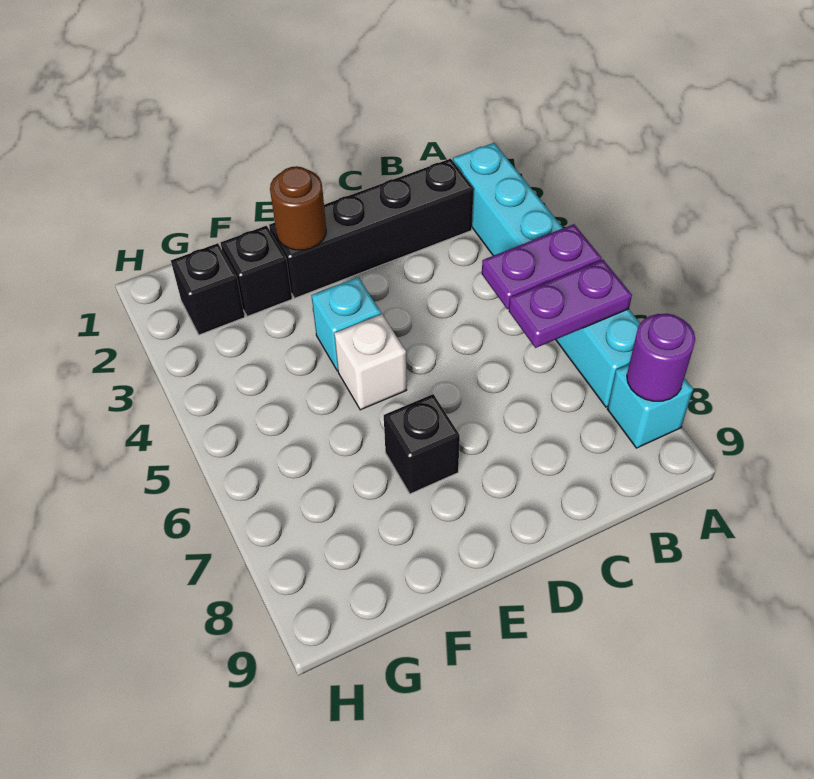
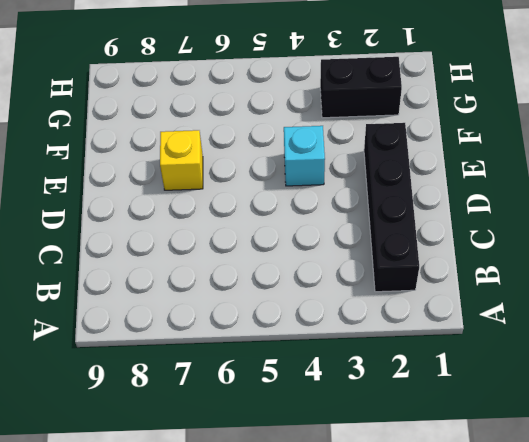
yellow 1x1 brick [160,130,203,190] -> black 1x1 brick [384,394,460,494]
black 1x2 brick [320,57,402,118] -> black 1x1 brick [171,243,245,335]
none -> cyan 1x6 brick [453,143,640,407]
none -> cyan 1x1 brick [607,365,693,448]
none -> white 1x1 brick [334,314,407,410]

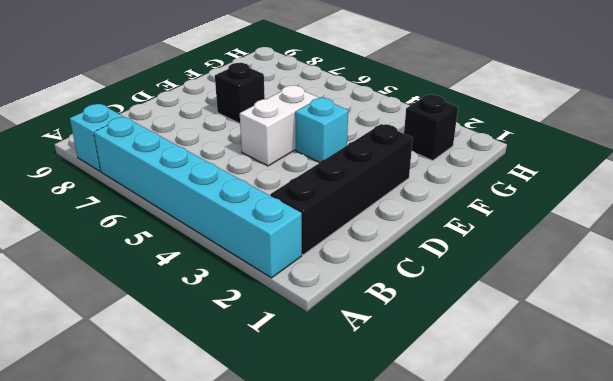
white 1x2 brick [240,85,318,166] -> white 1x1 brick [334,314,407,410]
none -> black 1x1 brick [221,226,292,316]
none -> purple 1x2 plate [482,224,602,309]
none -> purple 1x2 plate [509,260,632,348]

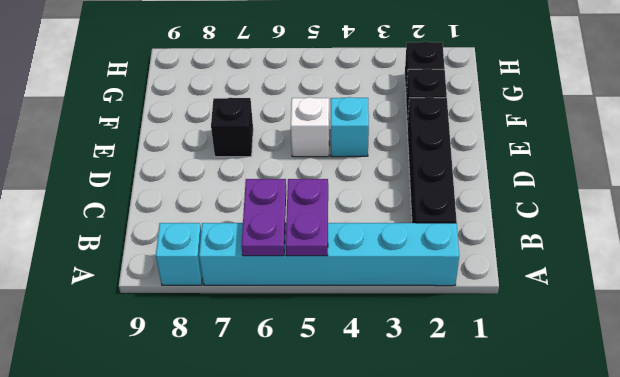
none -> purple 1x1 round brick [627,314,695,401]
none -> brown 1x1 round brick [270,166,326,250]

